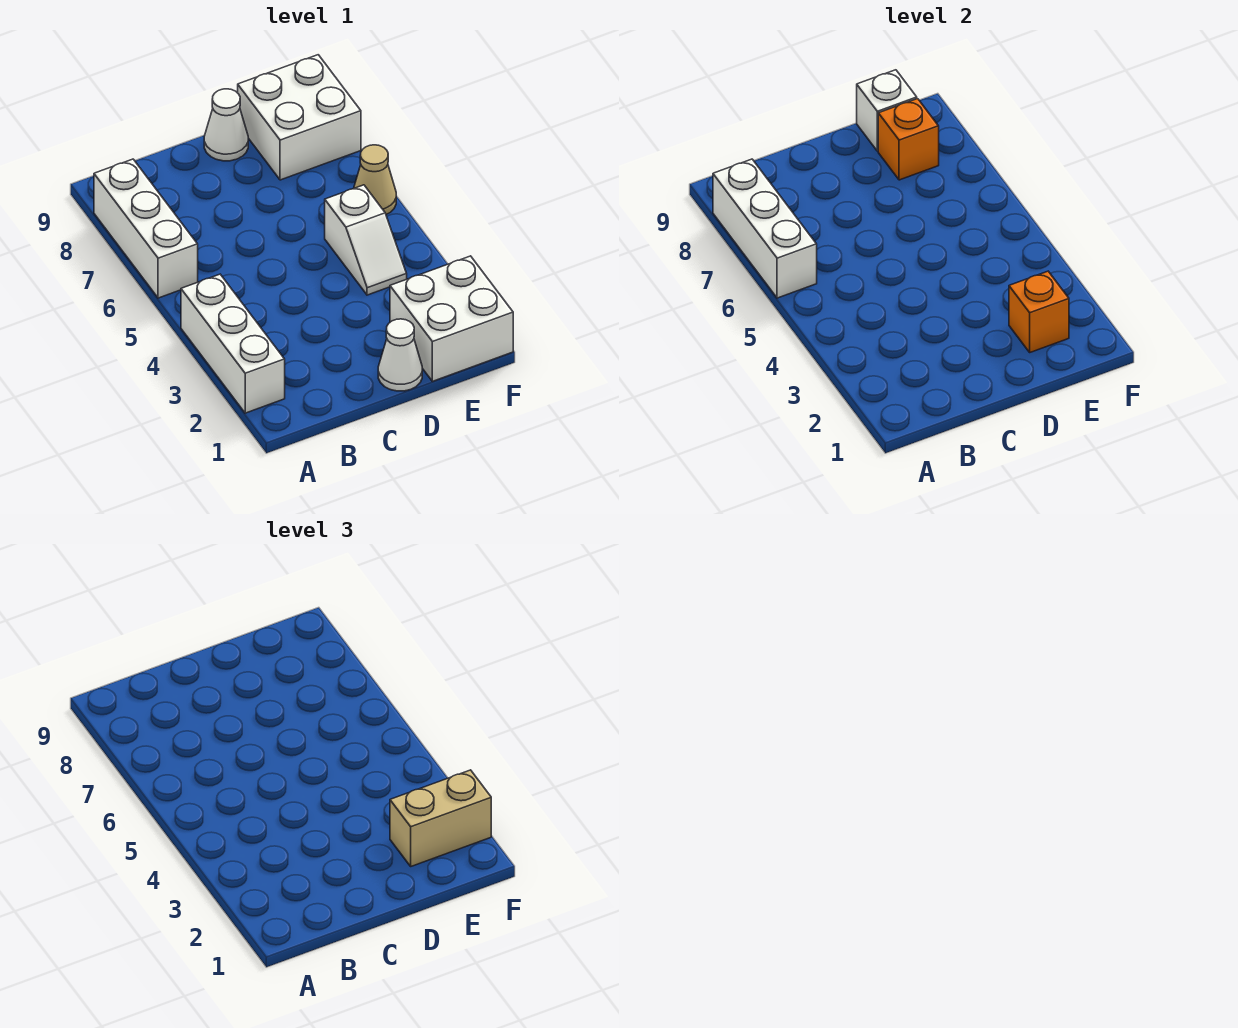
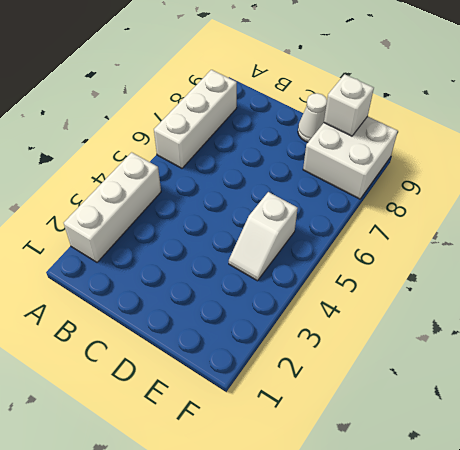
none -> white 1x1 cone [378,319,422,391]
none -> white 2x2 brick [390,256,513,381]
none -> tan 1x1 cone [354,145,396,214]

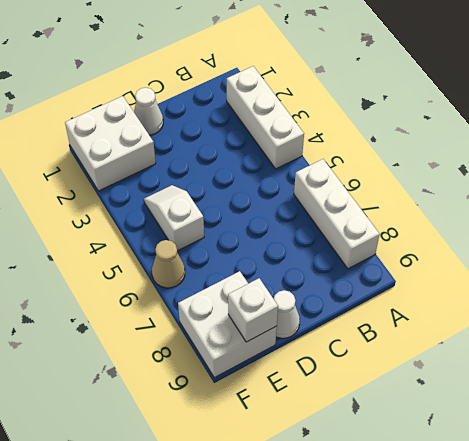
none -> white 1x3 brick [713,159,817,298]
none -> orange 1x1 brick [1009,271,1069,352]
none -> orange 1x1 brick [878,99,939,180]

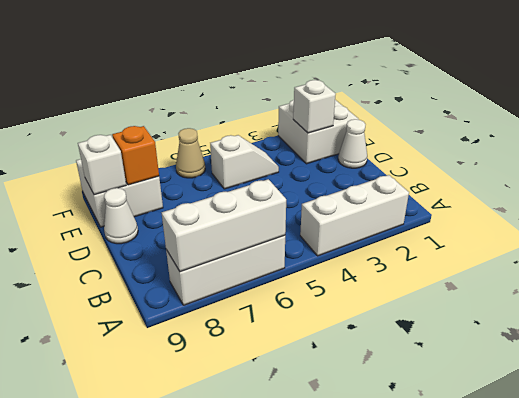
white 1x1 brick [293,80,336,133] -> orange 1x1 brick [1009,271,1069,352]
none -> tan 1x2 brick [390,770,491,866]

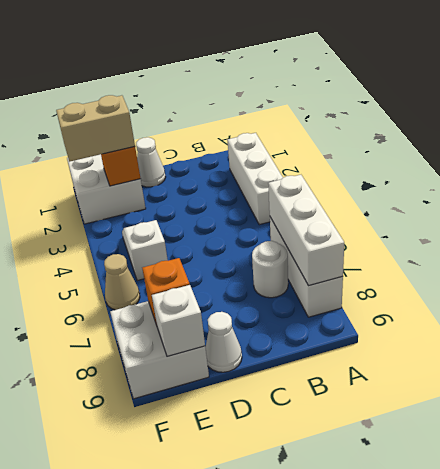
white 1x1 round brick [252,241,288,298] -> none

